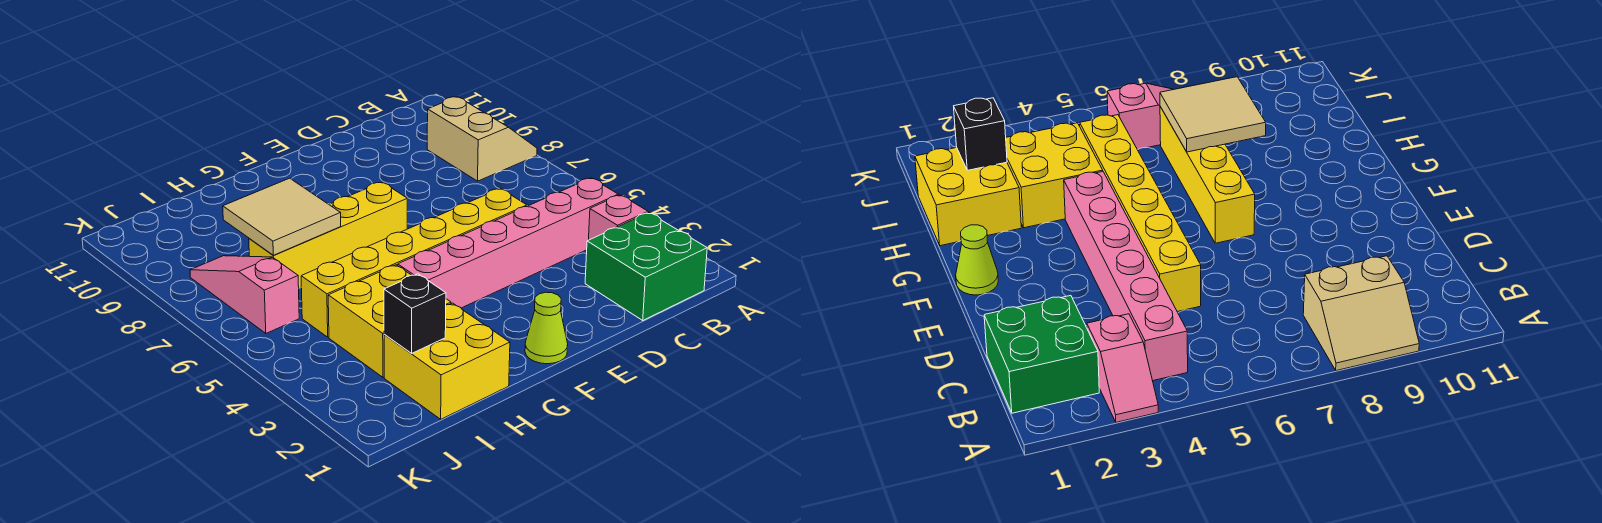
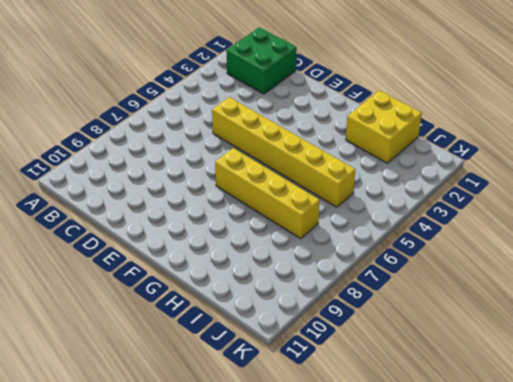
none -> pink 1x2 slope [589,195,651,240]
none -> tan 2x2 slope [427,97,537,181]
none -> pink 1x6 brick [398,178,618,308]

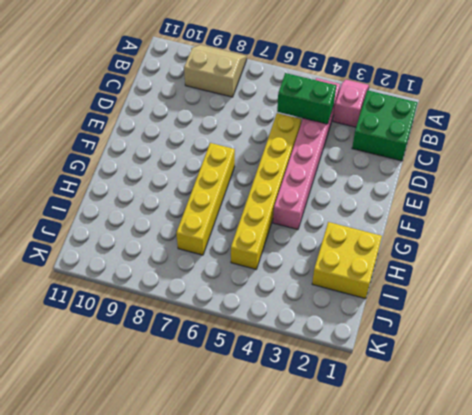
green 1x2 brick [277,73,336,124] -> none
none -> lime 1x1 cone [525,292,568,364]
none -> yellow 2x2 brick [328,265,451,377]
none -> pink 1x3 slope [190,256,299,333]

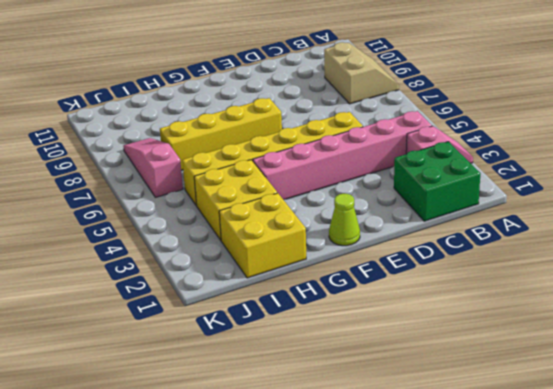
none -> tan 2x2 tile [223,178,341,255]
none -> black 1x1 brick [384,274,446,354]

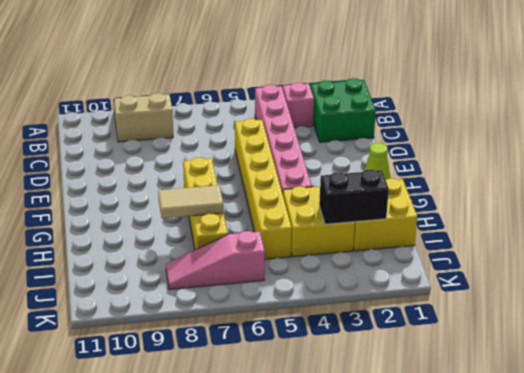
tan 1x2 tile [158,185,224,218] -> tan 2x2 tile [223,178,341,255]
black 1x2 brick [319,170,389,224] -> black 1x1 brick [384,274,446,354]

